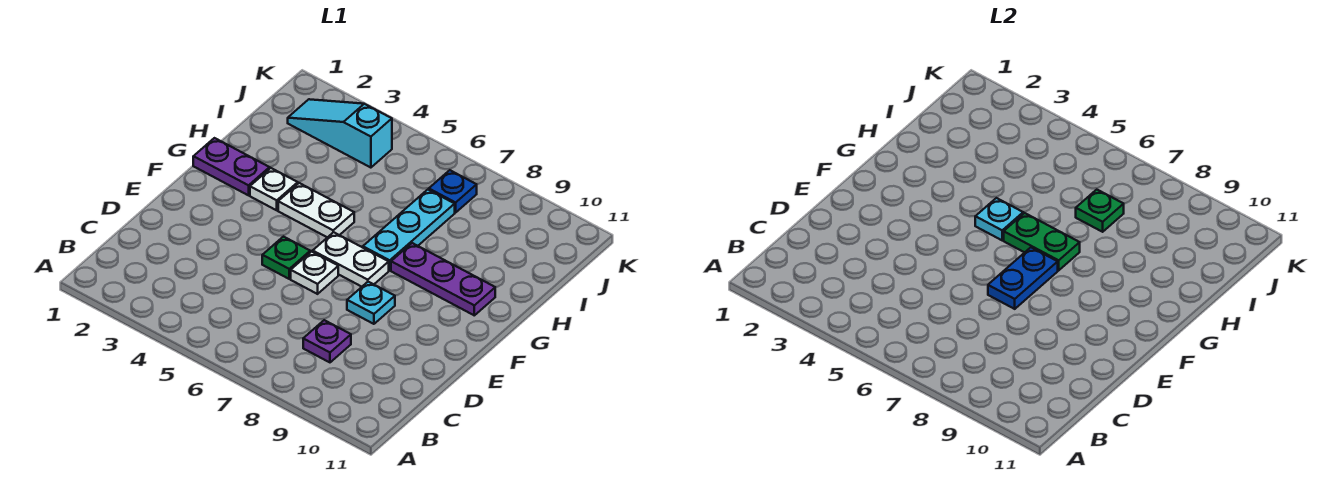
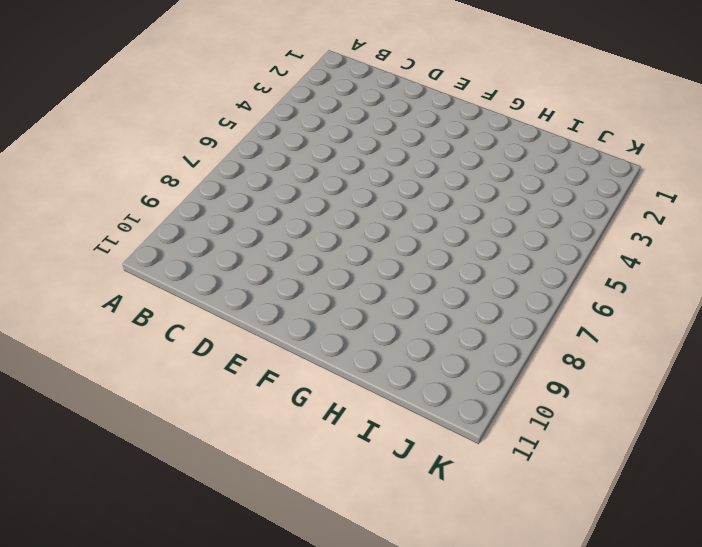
none -> purple 1x1 plate [303,320,351,362]
none -> green 1x1 plate [262,237,310,279]
none -> white 1x1 plate [291,252,338,294]

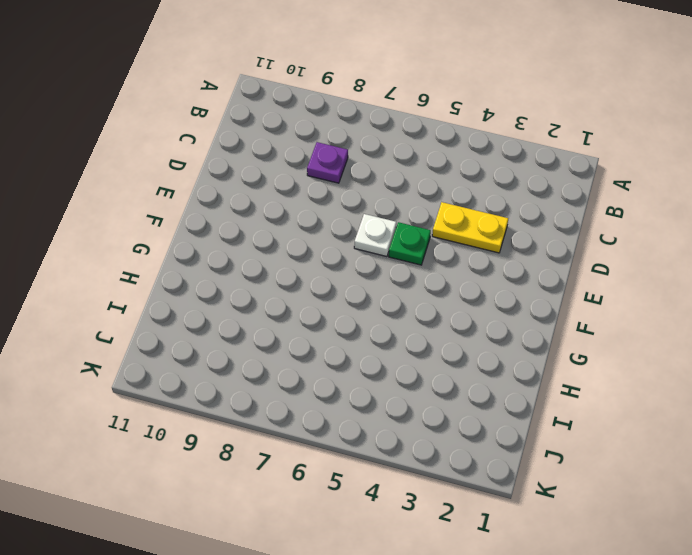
yellow 1x2 plate [432,202,508,253] -> none
none -> cyan 1x1 plate [347,282,395,324]
none -> white 1x2 plate [313,232,389,287]
none -> purple 1x2 plate [193,138,270,195]

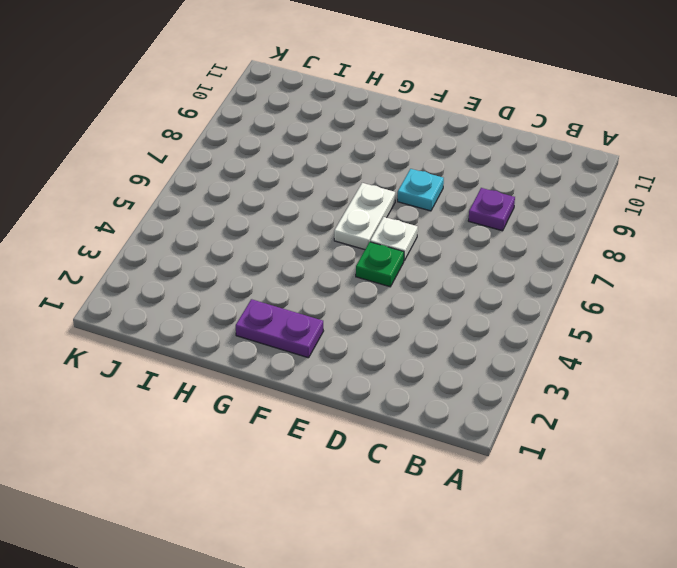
purple 1x2 plate [236,299,323,358] -> purple 1x2 plate turned to [193,138,270,195]
none -> white 1x1 plate [250,168,298,210]
none -> white 1x2 plate [278,183,354,237]
none -> cyan 1x3 plate [363,190,455,270]

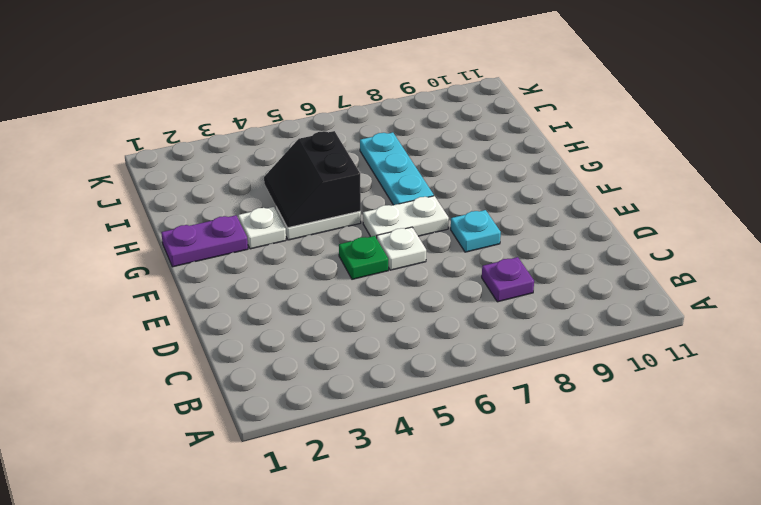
black 2x2 slope [264,131,361,228] -> cyan 1x1 plate [975,198,1023,240]
none -> purple 1x3 plate [391,243,495,315]
none -> cyan 1x3 slope [288,99,392,168]
none -> blue 1x1 plate [429,170,477,213]

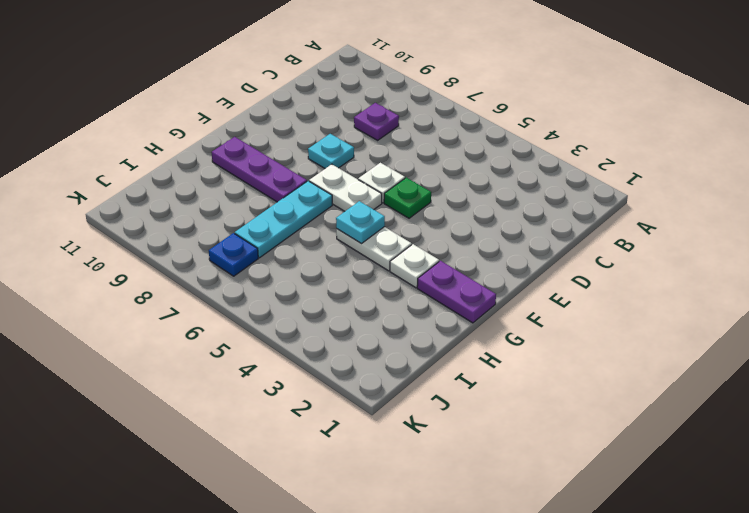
none -> cyan 1x3 slope [288,99,392,168]
none -> blue 1x2 plate [988,247,1058,309]
none -> green 1x2 plate [1004,213,1080,270]

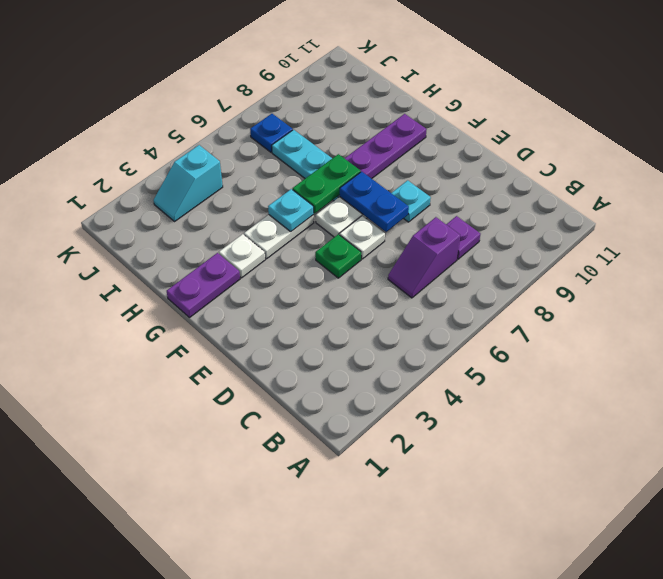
purple 1x2 slope [388,217,460,298] -> none
cyan 1x2 slope [154,145,223,221] -> cyan 1x3 slope [288,99,392,168]
none -> green 1x1 plate [1076,190,1124,232]

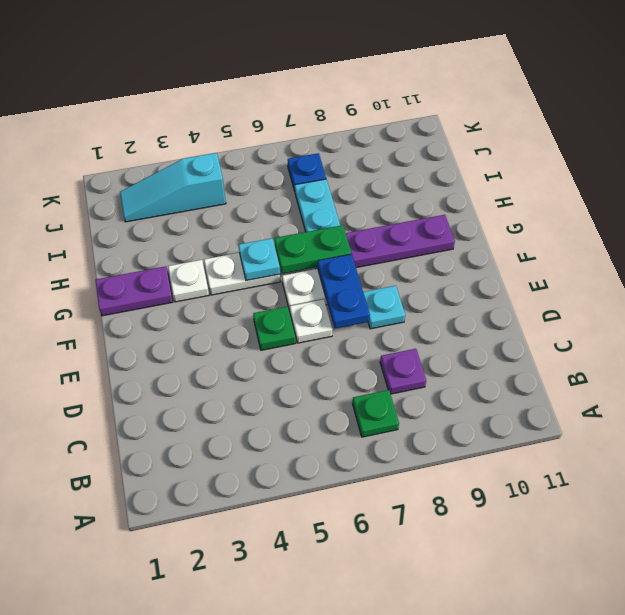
green 1x1 plate [352,390,399,437] -> green 1x1 plate moved to [1076,190,1124,232]

